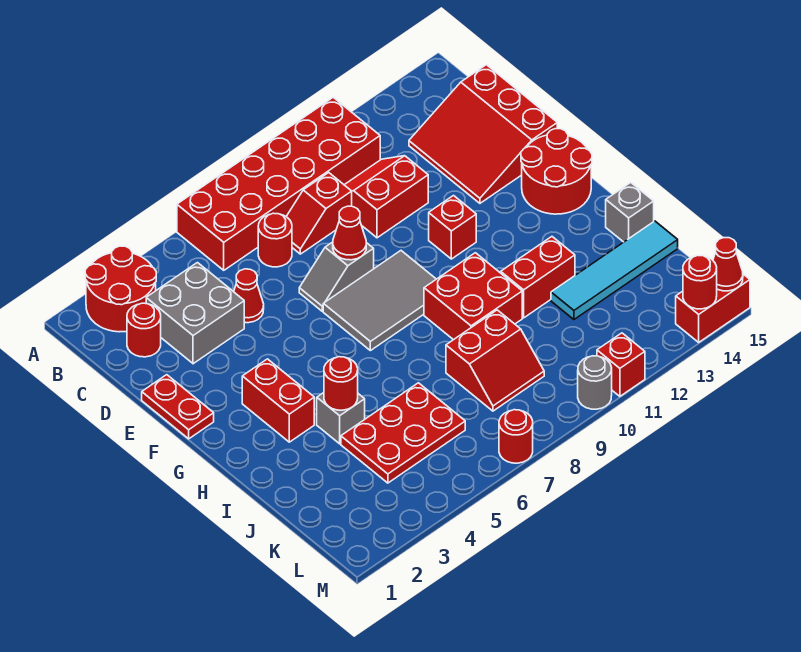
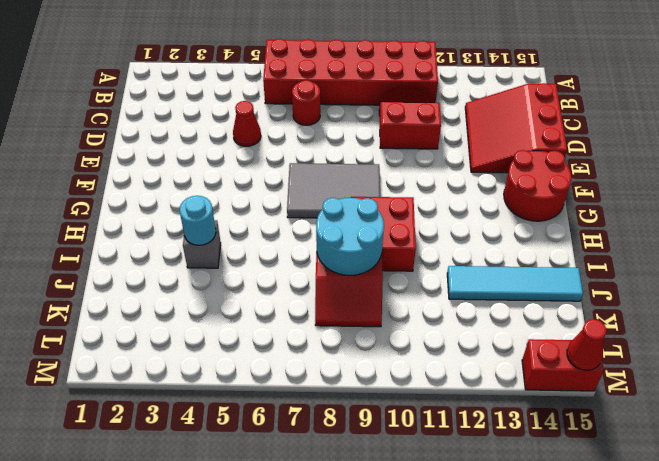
cyan 1x1 round brick [180,196,216,245] -> red 1x1 round brick [324,357,358,410]
cyan 2x2 round brick [316,198,384,275] -> none
none -> red 2x2 round brick [85,246,156,332]
none -> red 1x1 round brick [127,303,161,357]
none -> grey 2x2 brick [146,263,244,364]
none -> red 1x2 slope [286,173,352,254]

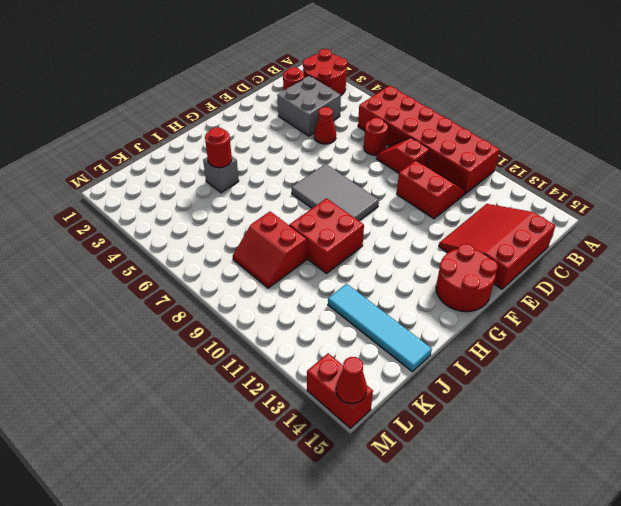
none -> red 1x2 plate [142,375,214,439]
none -> grey 1x2 slope [299,242,374,311]
none -> red 1x1 brick [429,196,476,259]
none -> red 1x2 brick [242,359,314,442]

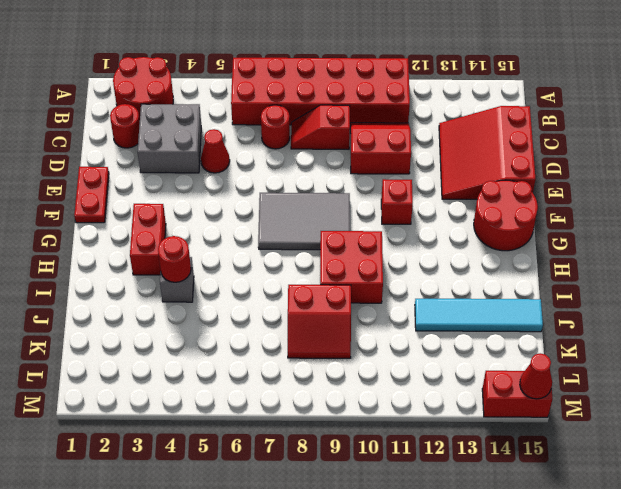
none -> grey 1x2 slope [299,242,374,311]
none -> red 1x2 brick [501,237,575,318]
none -> grey 1x1 brick [606,183,654,242]
none -> red 2x3 plate [341,383,465,483]

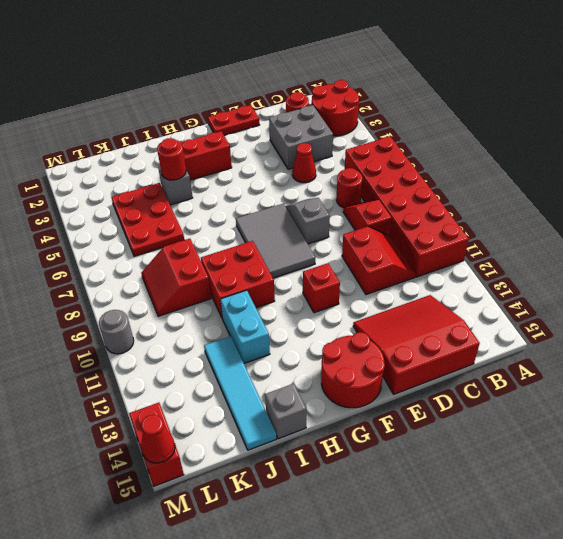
cyan 1x2 brick [220,290,270,364] -> red 1x2 brick [501,237,575,318]
none -> red 1x1 round brick [499,410,533,463]
none -> red 1x1 brick [597,333,645,396]
none -> red 1x1 cone [333,206,366,260]
none -> red 1x1 round brick [683,255,717,309]

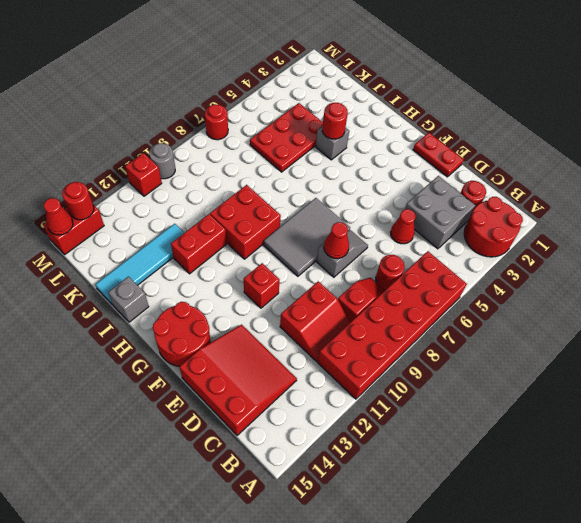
none -> red 1x2 brick [242,359,314,442]
none -> red 2x2 slope [446,310,544,411]

